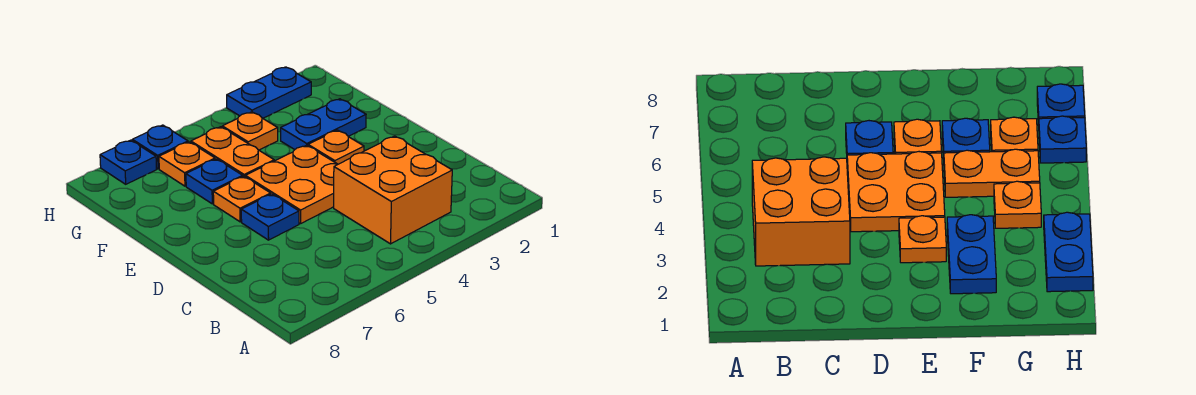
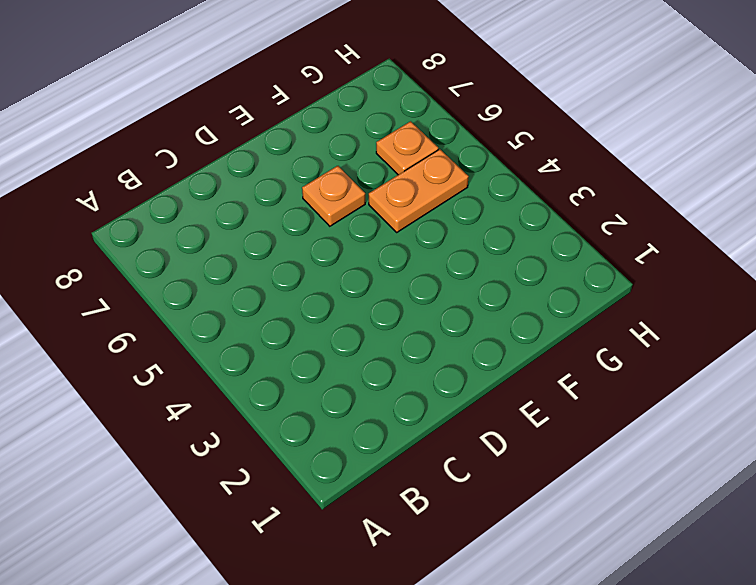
none -> orange 2x2 brick [334,136,452,244]
none -> orange 2x2 plate [245,145,338,224]
none -> blue 1x1 plate [241,194,299,240]

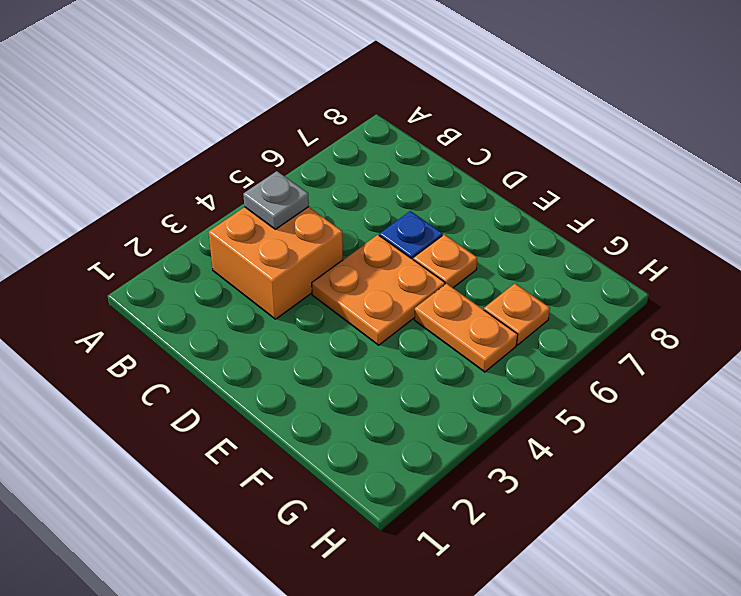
grey 1x1 plate [243,171,309,229] -> none
none -> orange 1x1 plate [308,130,364,164]
none -> blue 1x2 plate [281,99,366,150]
none -> blue 1x1 plate [186,159,243,204]

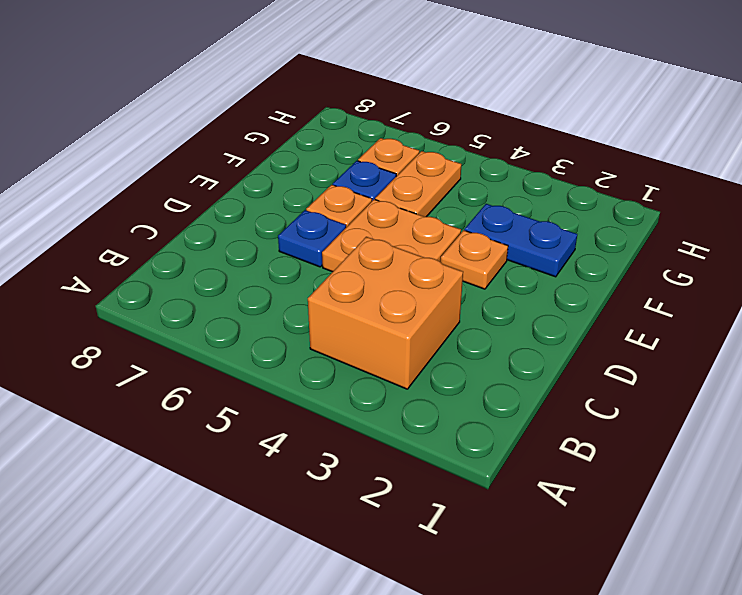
none -> orange 1x1 plate [222,112,278,150]
none -> blue 1x2 plate [227,67,311,118]
none -> blue 1x1 plate [132,125,188,169]

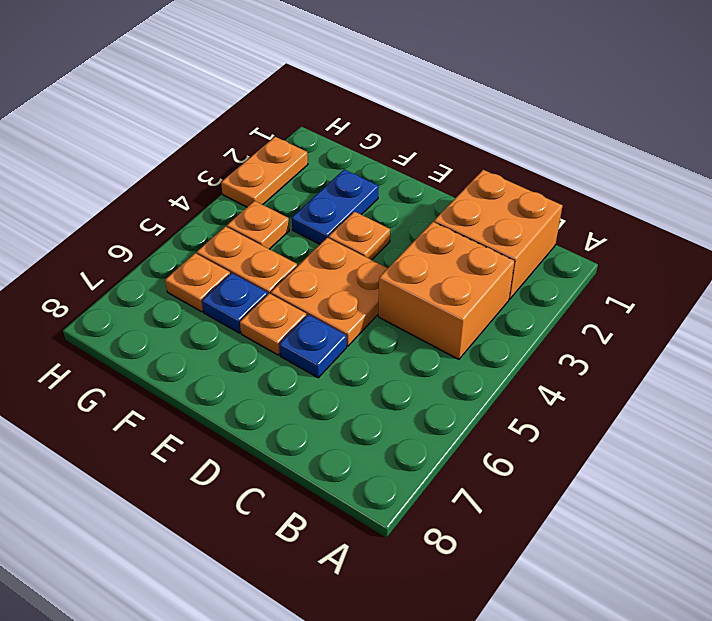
orange 2x2 brick [434,170,563,299] -> none
orange 1x2 plate [221,137,308,207] -> blue 1x2 plate [227,67,311,118]
none -> blue 1x1 plate [132,125,188,169]
none -> blue 1x1 plate [100,140,157,184]

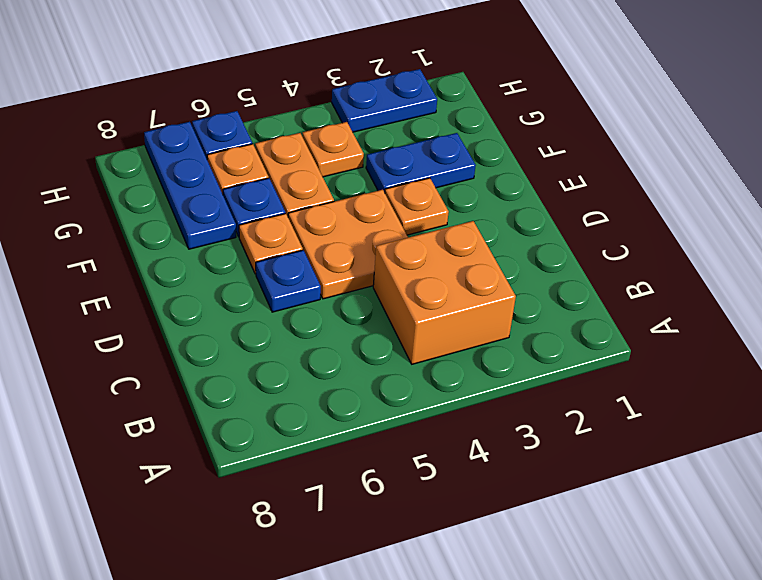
blue 1x3 plate [144,122,236,249] -> blue 1x1 plate [100,140,157,184]

